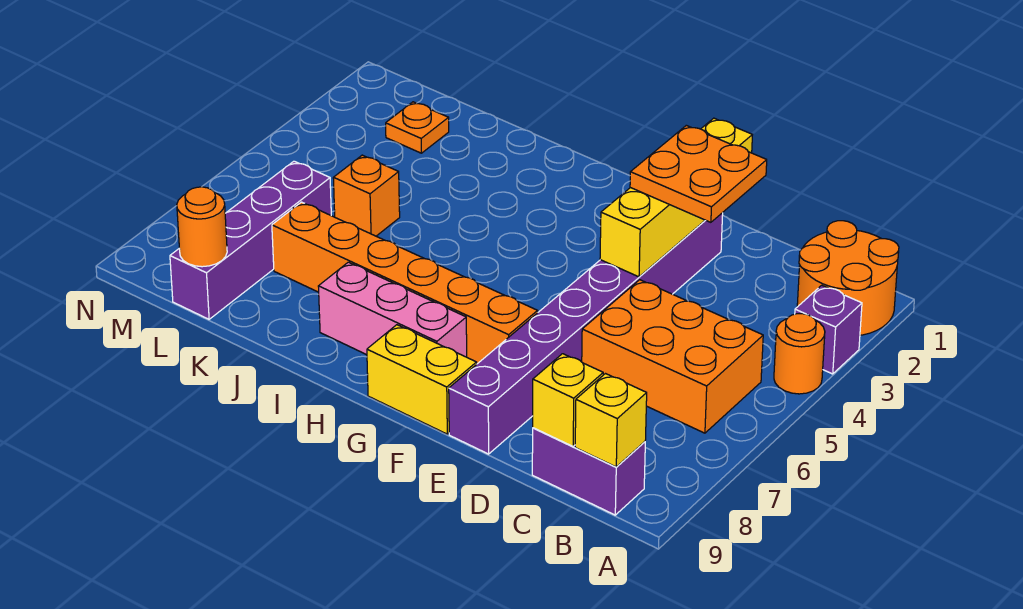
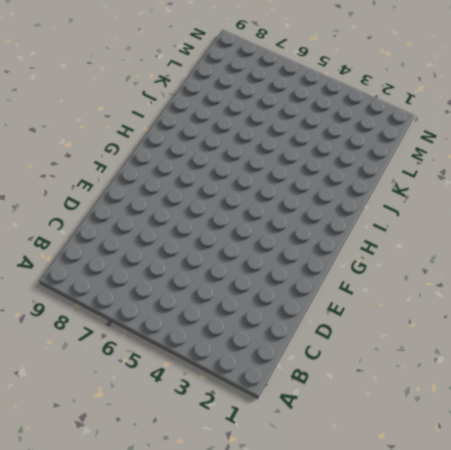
none -> orange 2x2 round brick [797,221,899,335]
none -> purple 1x1 brick [795,285,862,374]
none -> orange 1x1 round brick [774,314,825,394]

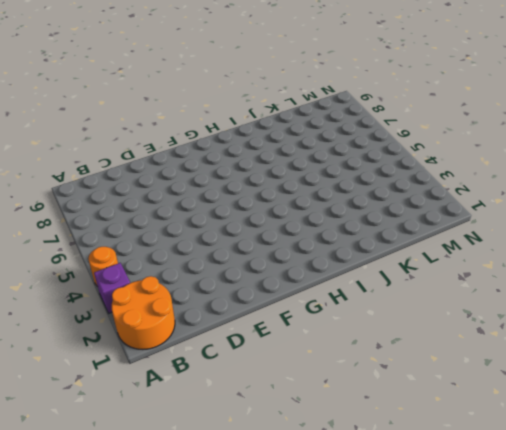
none -> orange 2x3 brick [582,280,763,433]
none -> purple 1x2 brick [532,428,645,515]
none -> purple 1x8 brick [449,213,723,454]

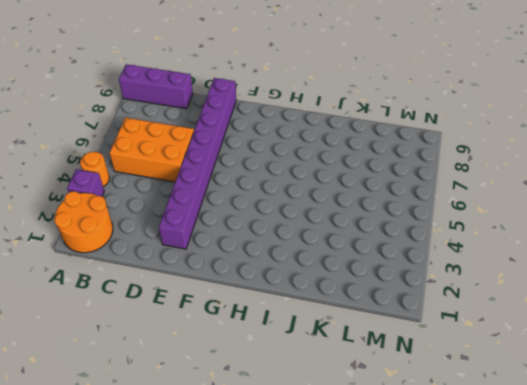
purple 1x3 brick [119,64,193,109] -> purple 1x2 brick [532,428,645,515]
none -> orange 1x6 brick [272,202,538,364]
none -> yellow 1x2 brick [367,325,477,434]
none -> pink 1x3 brick [318,262,467,357]

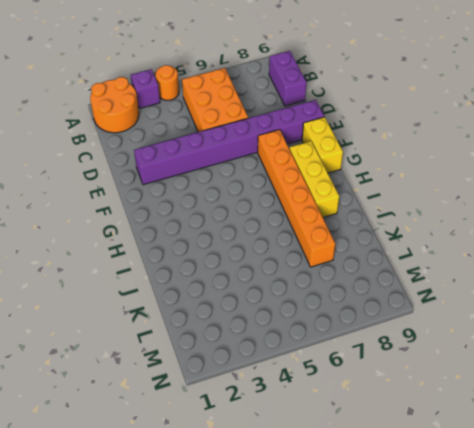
yellow 1x3 brick [290,141,339,217] -> pink 1x3 brick [318,262,467,357]
none -> orange 1x1 brick [333,155,400,236]
none -> orange 1x1 plate [386,102,449,153]
none -> purple 1x4 brick [170,161,331,319]

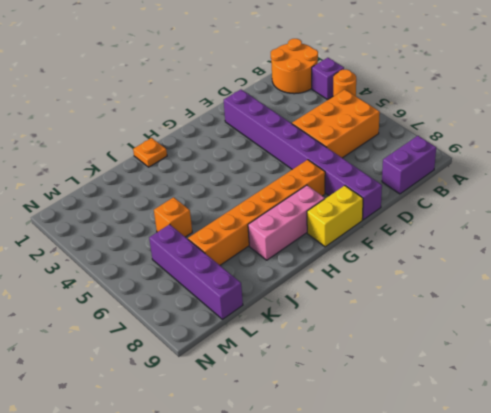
orange 1x1 plate [133,138,167,167] -> orange 1x1 plate moved to [386,102,449,153]
none -> yellow 1x1 brick [575,374,647,467]
none -> yellow 1x1 brick [533,354,603,446]
none -> yellow 1x4 brick [600,118,752,277]

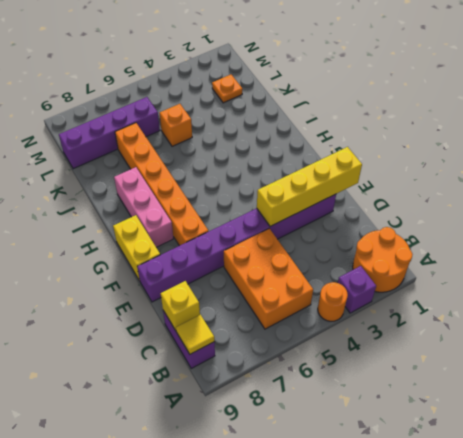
yellow 1x1 tile [176,315,214,354] -> yellow 1x1 brick [575,374,647,467]
none -> orange 1x1 round brick [177,187,227,267]
none -> orange 2x2 plate [630,125,767,222]

